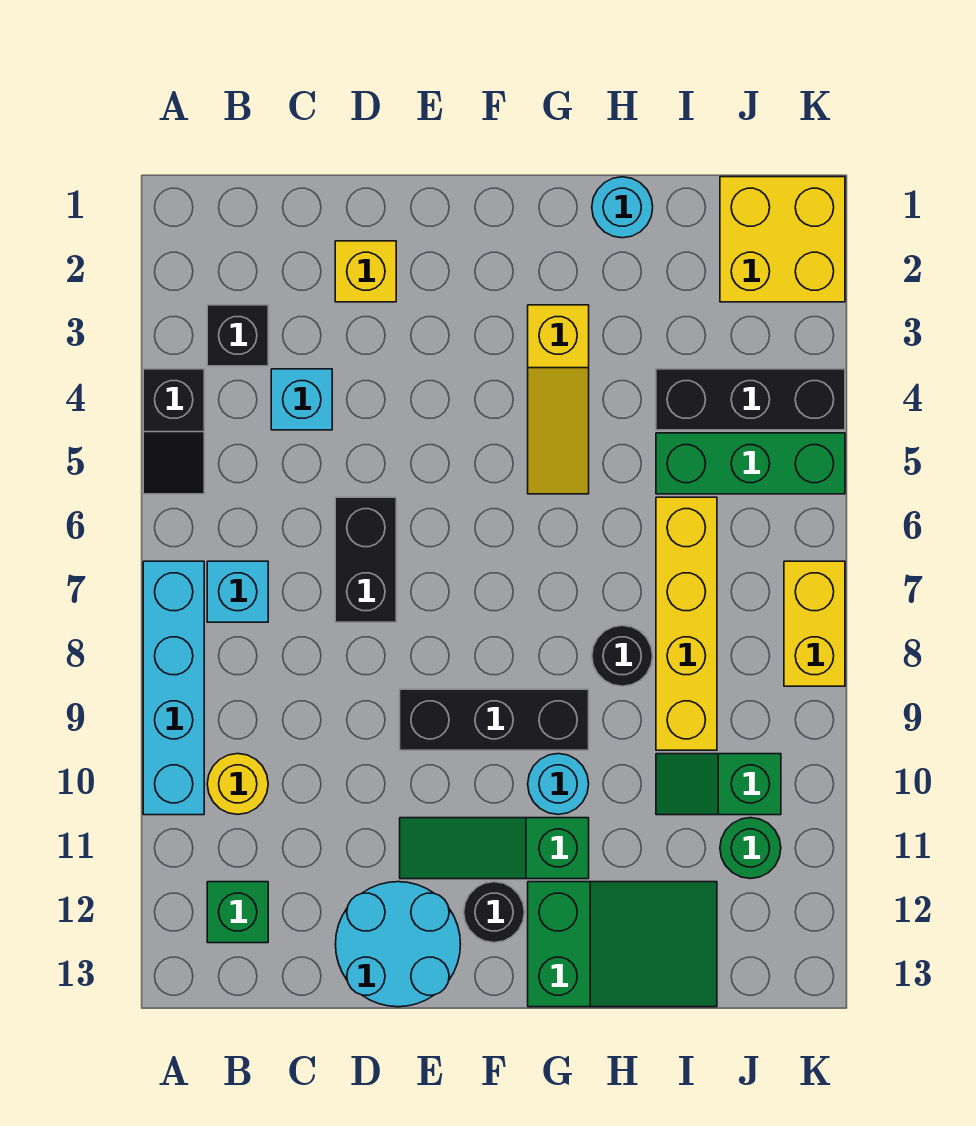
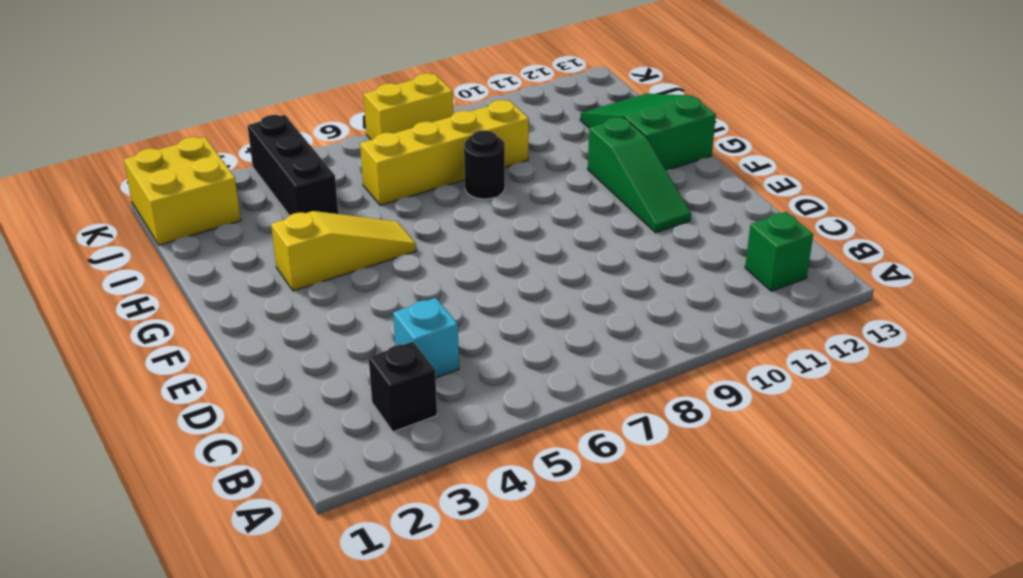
none -> black 1x2 slope [143,369,204,494]
none -> cyan 1x4 brick [143,561,204,815]
none -> cyan 1x1 brick [207,561,268,622]

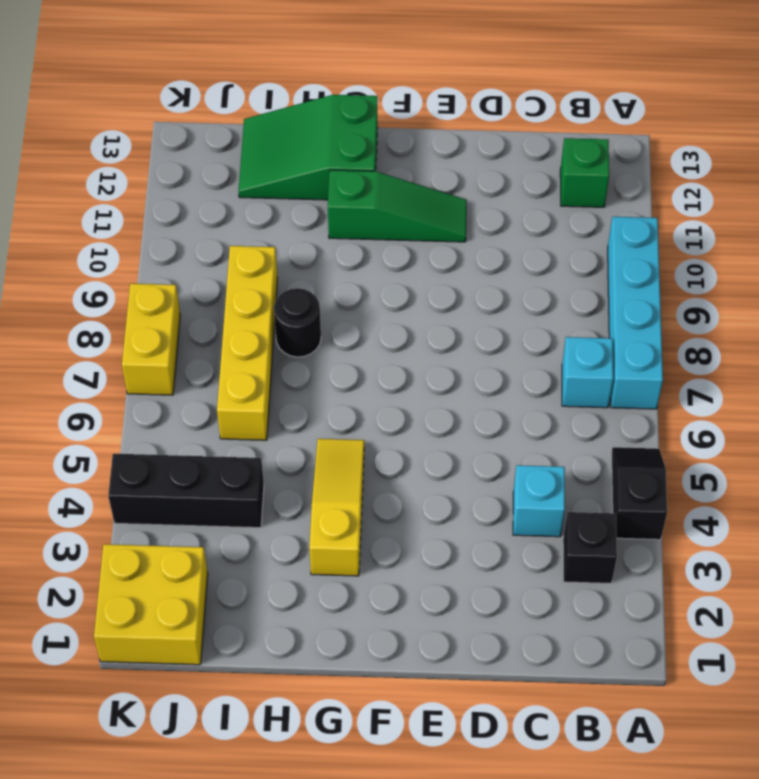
none -> yellow 1x1 round brick [207,754,268,814]
none -> yellow 1x1 brick [335,241,396,302]
none -> black 1x2 brick [335,497,396,622]

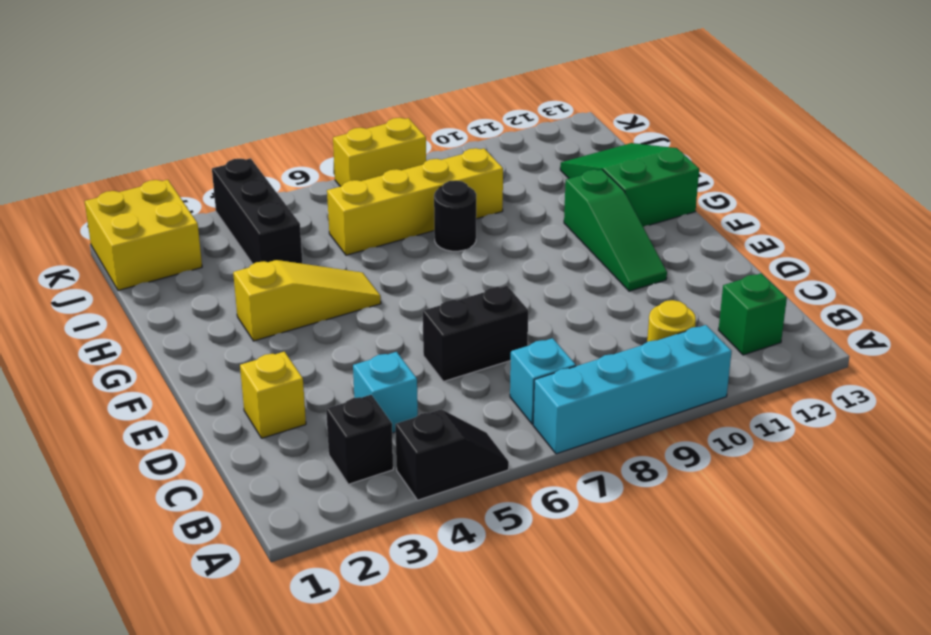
none -> cyan 2x2 round brick [335,882,461,1007]
none -> black 1x3 brick [400,689,589,750]
none -> black 1x1 round brick [464,882,525,943]

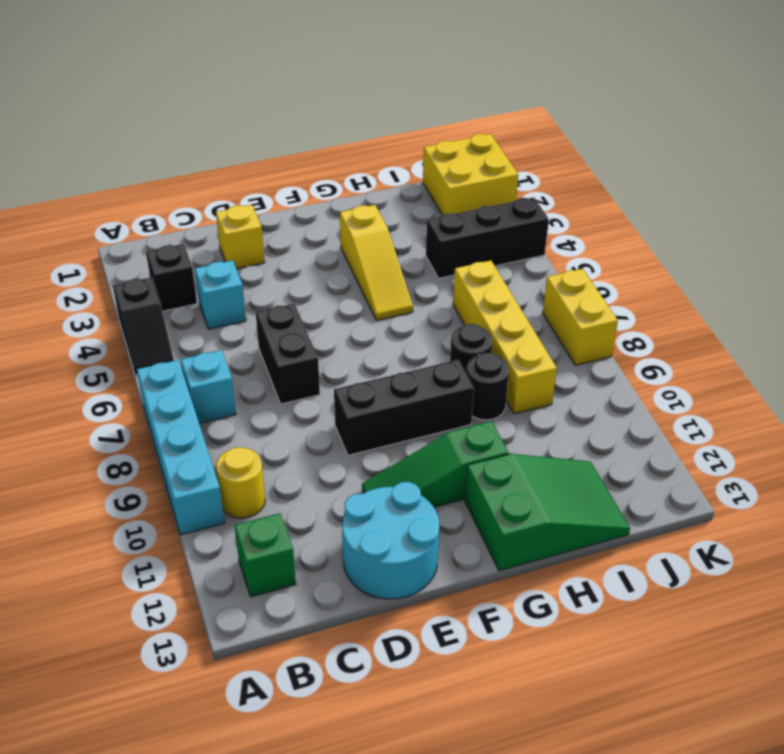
black 1x1 round brick [467,353,509,420] -> black 1x1 round brick moved to [464,882,525,943]
none -> cyan 1x1 round brick [528,754,589,814]
none -> cyan 1x1 round brick [592,177,653,238]
none -> green 1x3 brick [656,433,845,494]

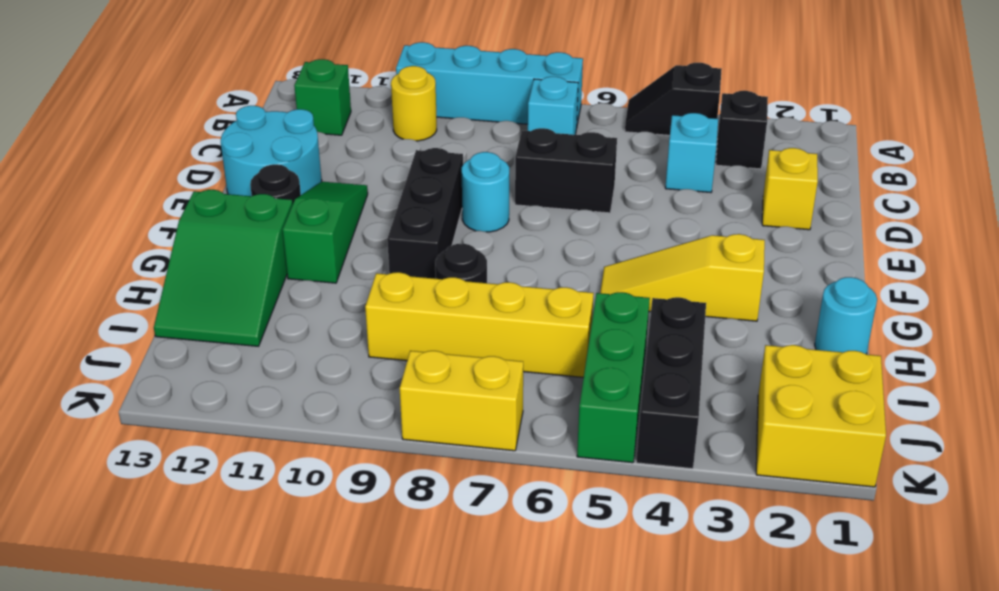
cyan 1x1 round brick [462,152,509,232] -> cyan 1x1 round brick moved to [528,754,589,814]
none -> green 1x2 slope [656,754,781,815]
none -> green 1x1 round brick [720,818,781,879]

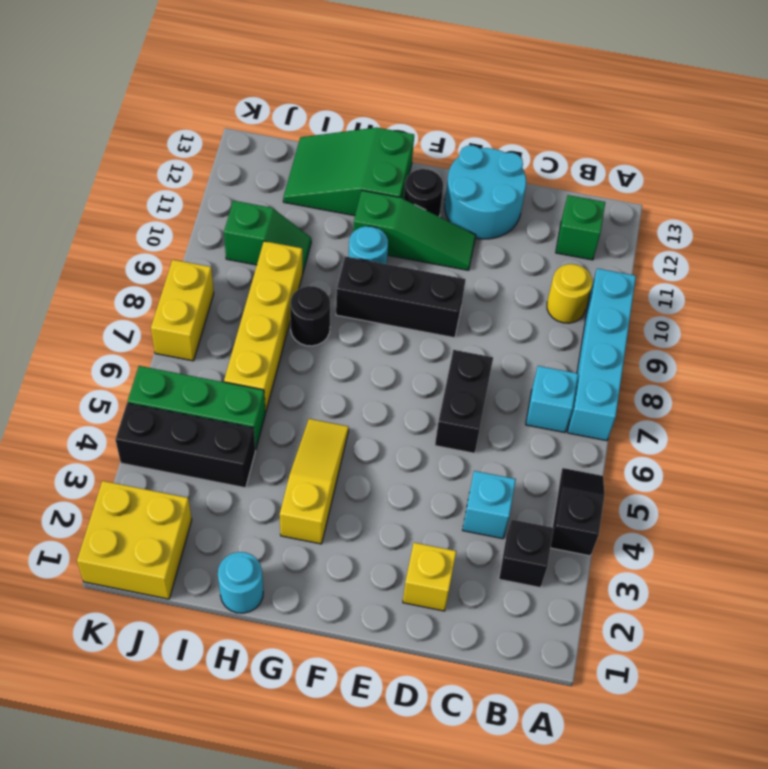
none -> green 1x1 round brick [720,818,781,879]

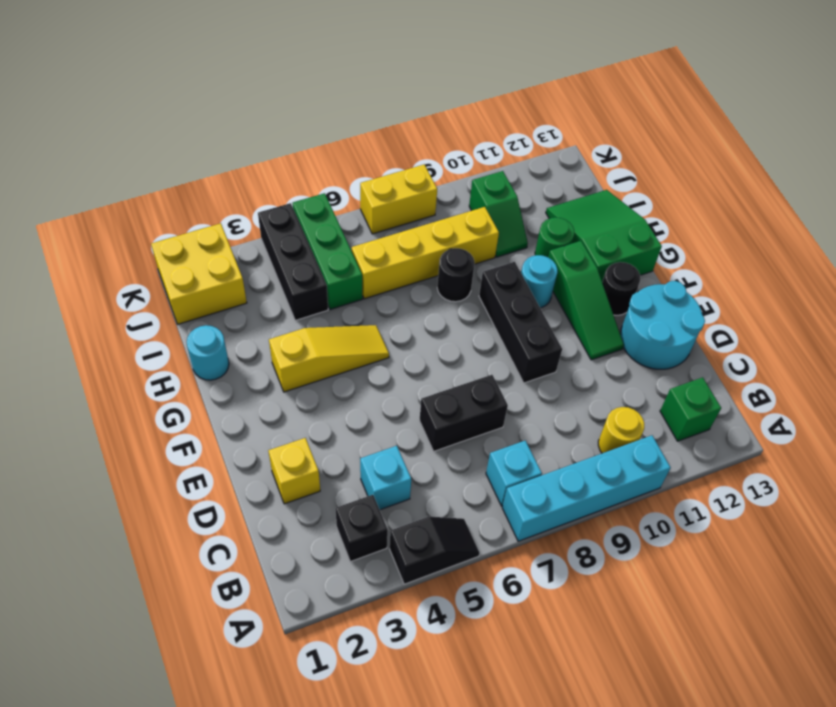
green 1x1 round brick [535,217,574,257] -> green 1x1 round brick moved to [720,818,781,879]

